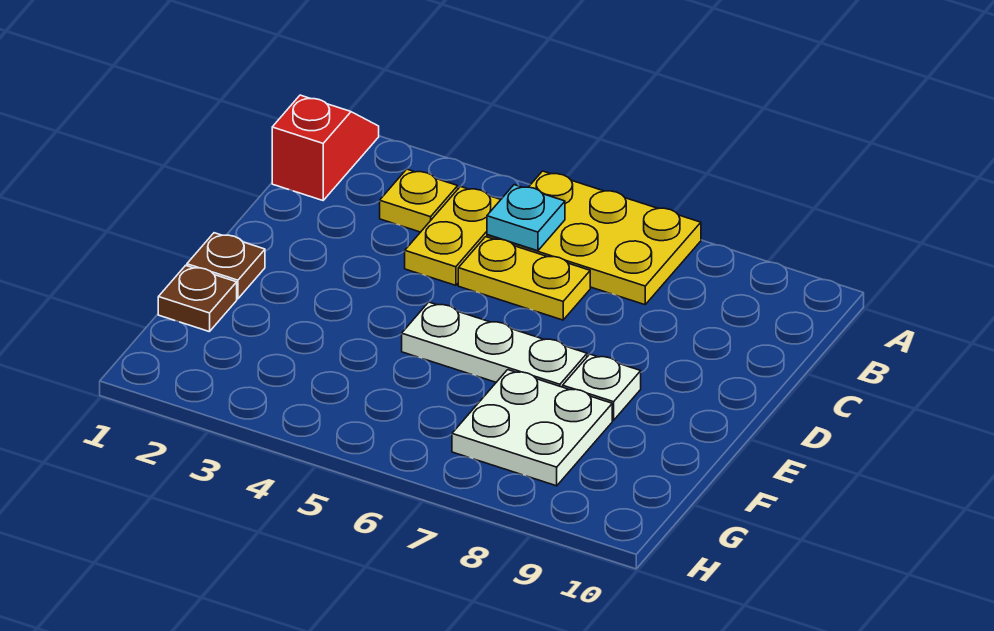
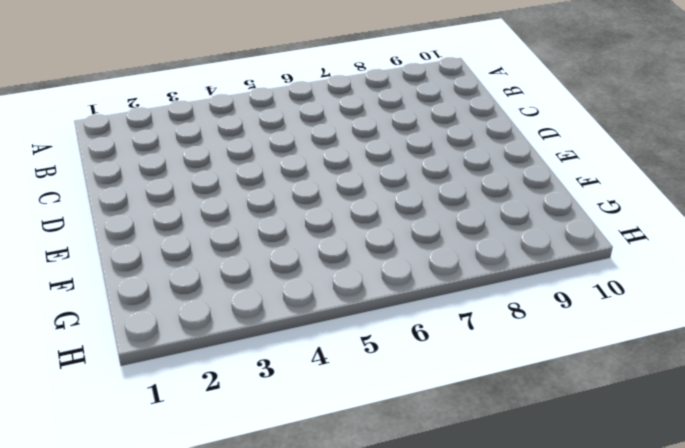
none -> red 1x2 slope [272,95,379,200]
none -> yellow 2x3 plate [487,171,701,305]

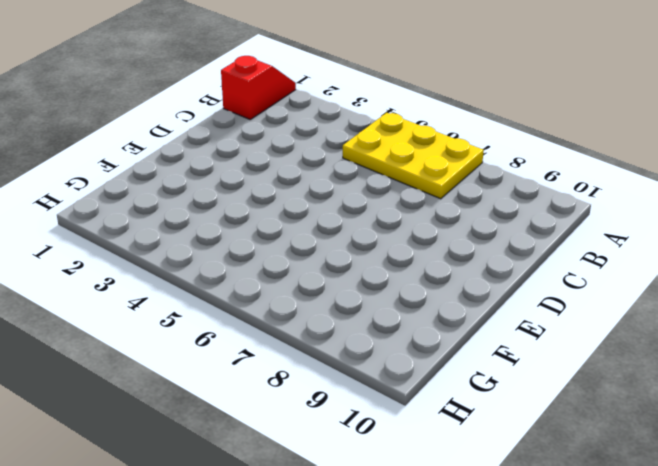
none -> yellow 1x1 plate [380,169,458,232]
none -> yellow 1x2 plate [405,186,501,285]

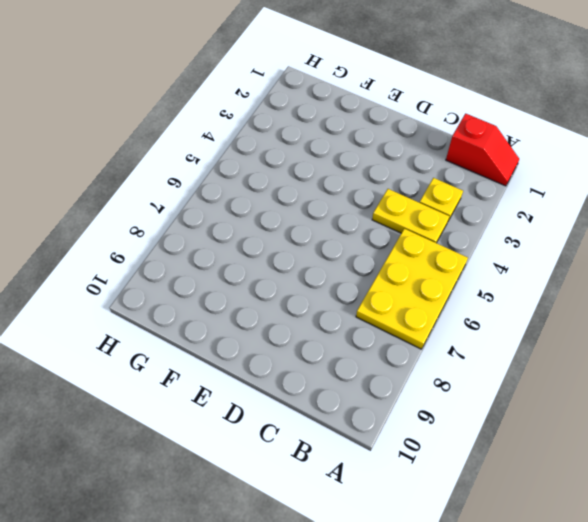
none -> yellow 1x2 plate [458,237,590,320]
none -> brown 1x1 plate [187,233,265,299]

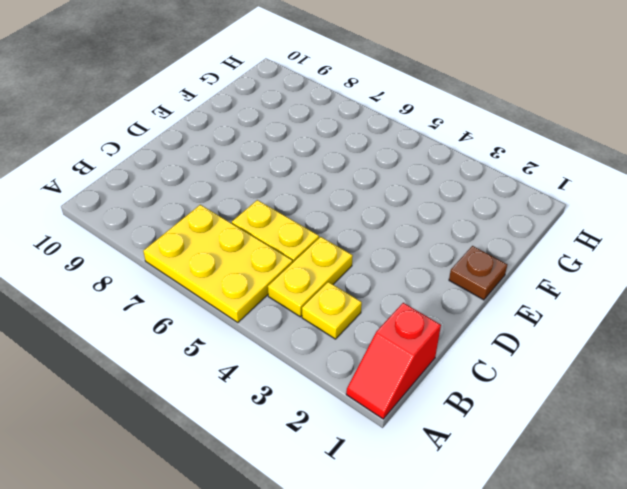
none -> white 1x3 plate [402,302,587,387]
none -> white 1x1 plate [563,354,641,420]

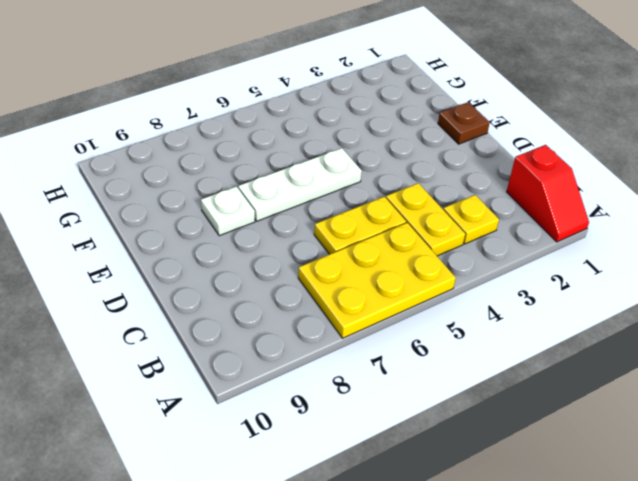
none -> brown 1x1 plate [158,265,237,332]
none -> white 2x2 plate [452,370,612,486]

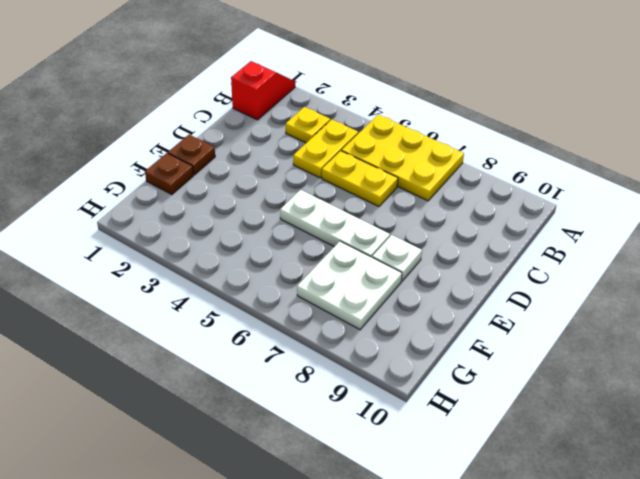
none -> cyan 1x1 plate [487,185,565,251]

